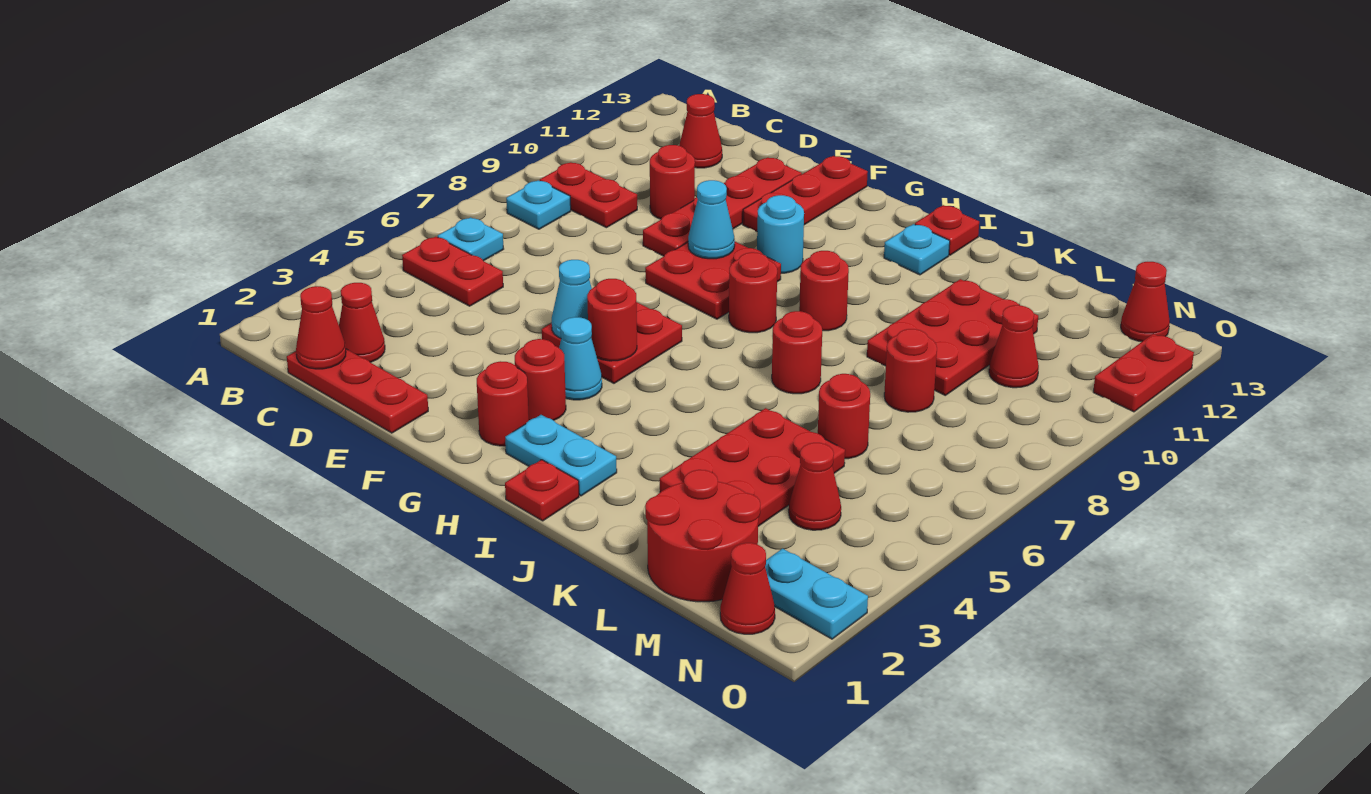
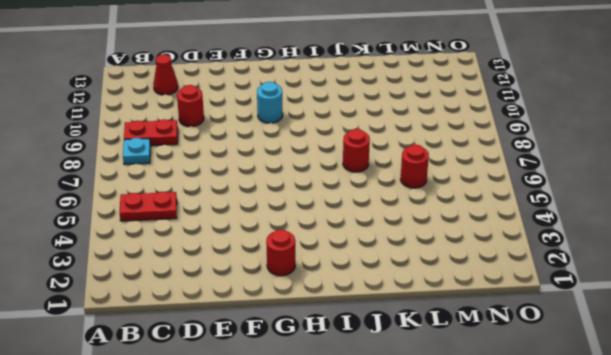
none -> cyan 1x1 plate [438,217,504,261]
none -> red 1x3 plate [287,349,428,433]
none -> red 1x1 cone [339,283,385,362]
none -> red 1x4 plate [643,158,802,256]

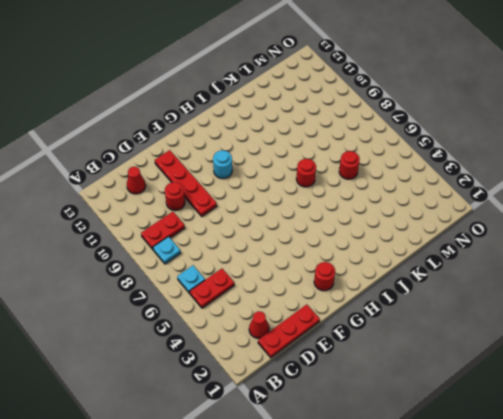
none -> red 2x2 plate [542,303,682,383]
none -> red 2x2 plate [645,242,781,319]
none -> red 1x3 plate [743,156,868,232]
none -> red 1x1 round brick [515,339,566,420]

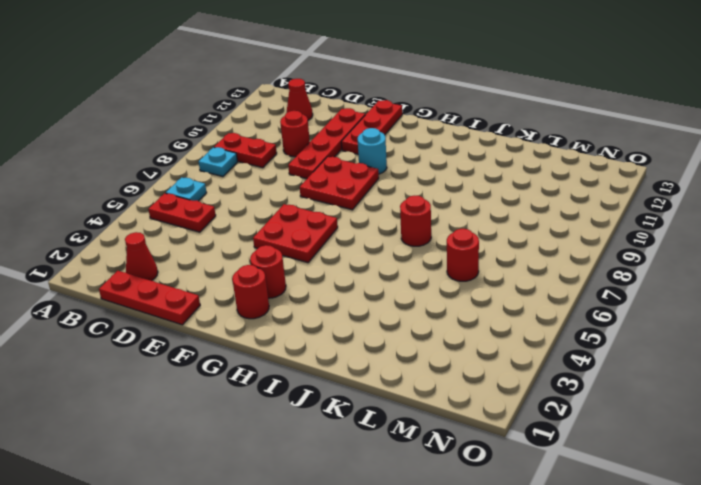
none -> cyan 1x1 cone [559,317,602,400]
none -> cyan 1x2 plate [505,415,617,496]
none -> red 1x1 round brick [729,252,777,333]
none -> red 1x1 plate [505,460,579,521]

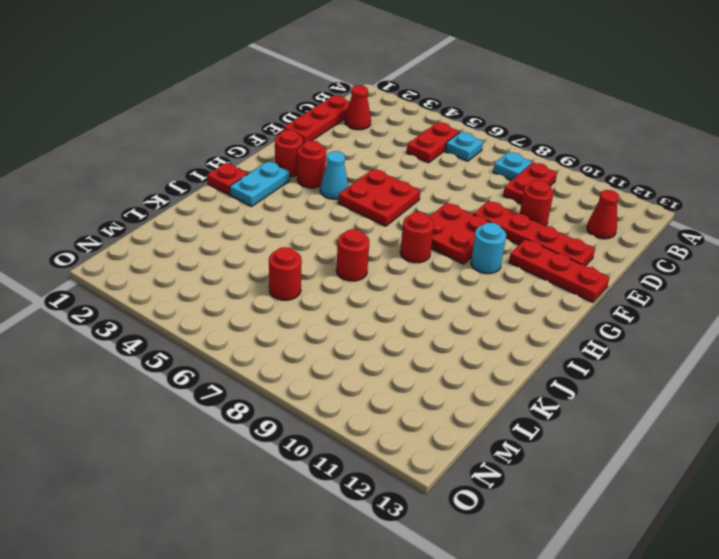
none -> red 1x1 round brick [799,251,849,331]
none -> cyan 1x1 plate [884,224,950,275]
none -> red 1x1 plate [915,205,979,255]
none -> red 2x3 plate [660,408,845,526]

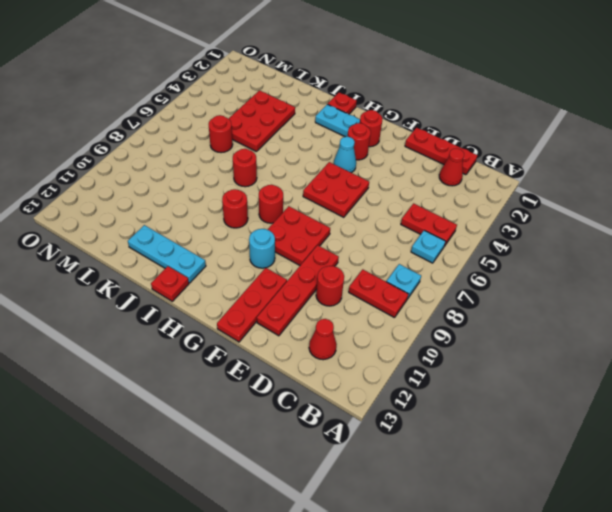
cyan 1x3 plate [128,225,206,283] -> cyan 1x1 plate [884,224,950,275]
none -> red 2x3 plate [867,279,1038,395]
none -> red 2x2 round brick [645,470,760,602]
none -> red 1x1 round brick [884,329,937,412]
none -> red 1x1 cone [789,443,841,530]

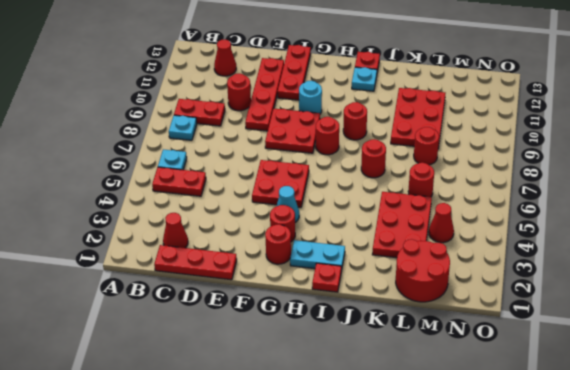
none -> red 1x1 cone [989,305,1039,388]
none -> red 1x1 cone [720,543,775,634]
none -> cyan 1x2 plate [765,549,868,639]
none -> red 1x1 cone [1121,262,1170,342]

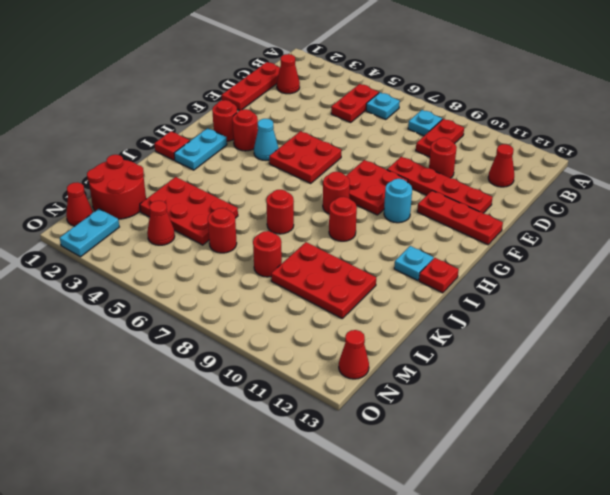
none -> red 1x1 cone [989,305,1039,388]
none -> red 1x2 plate [1093,334,1194,412]
none -> red 1x1 cone [296,286,346,369]
none -> cyan 1x1 cone [552,260,592,338]

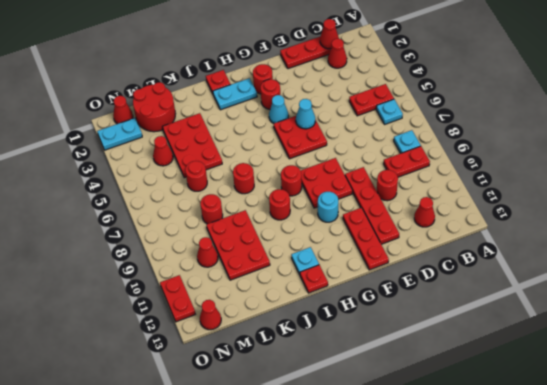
none -> cyan 1x1 cone [688,180,735,259]
none -> red 1x1 round brick [587,279,637,361]

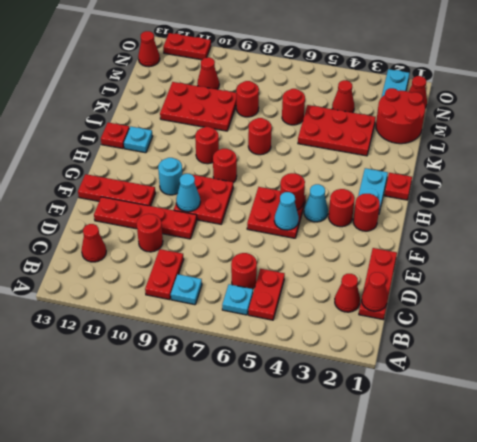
red 1x1 round brick [231,253,257,289] -> none

